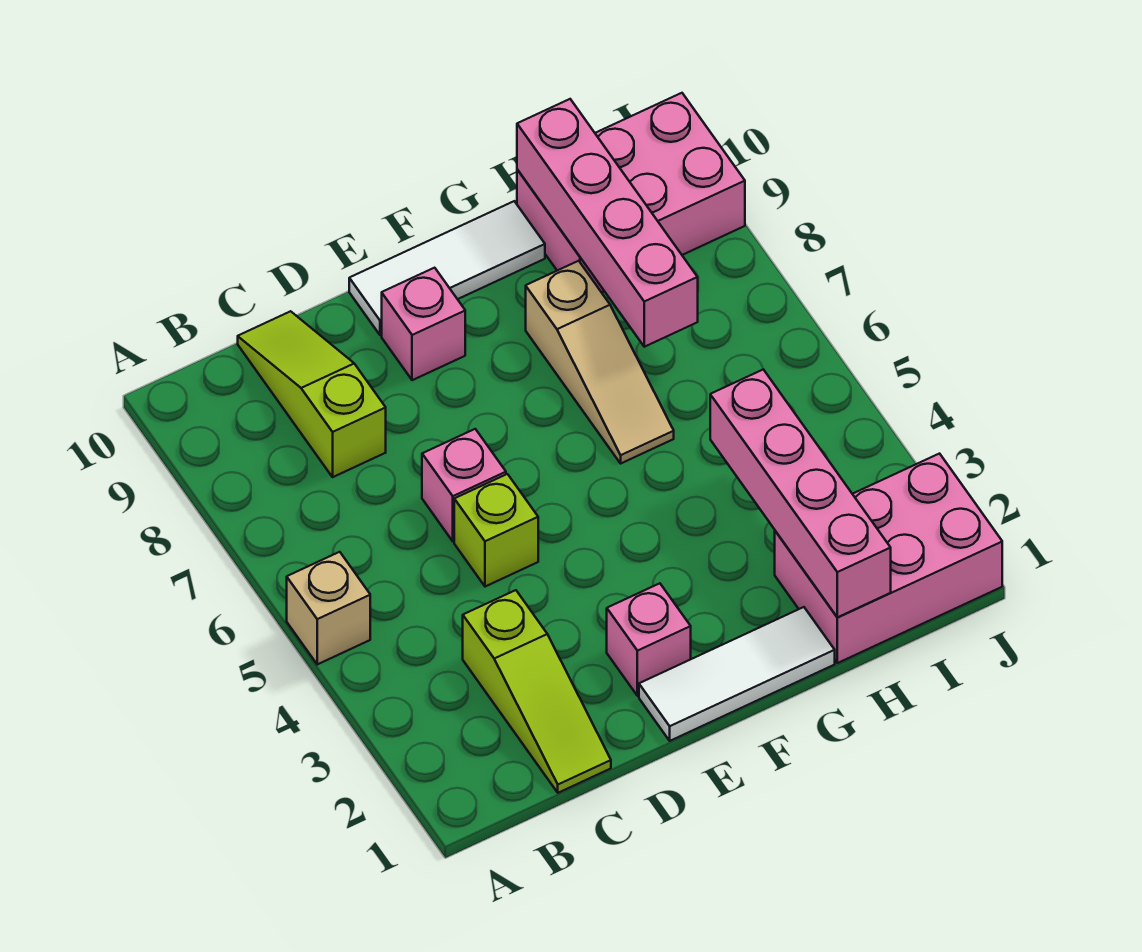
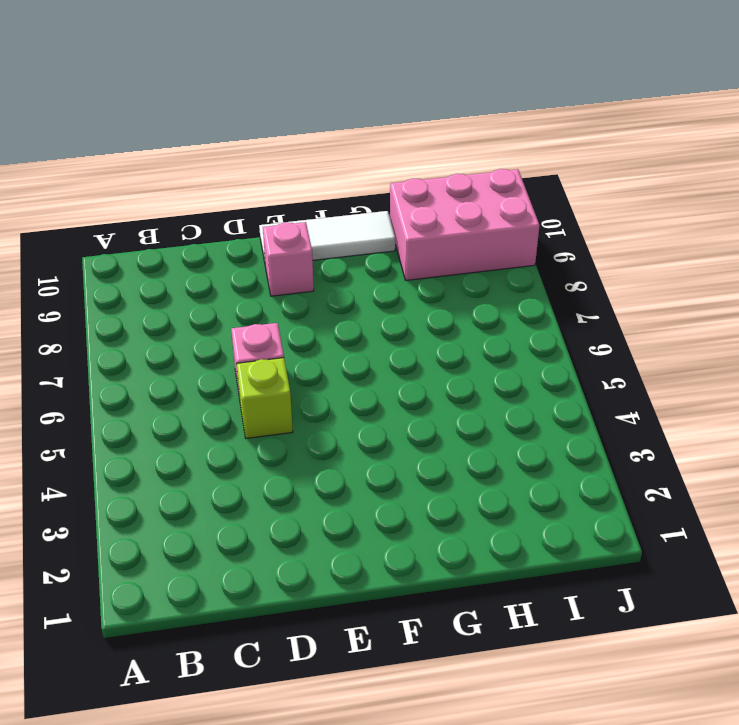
none -> tan 1x1 brick [287,552,370,664]
none -> lime 1x3 slope [463,590,611,793]
none -> lime 1x3 slope [238,311,386,477]

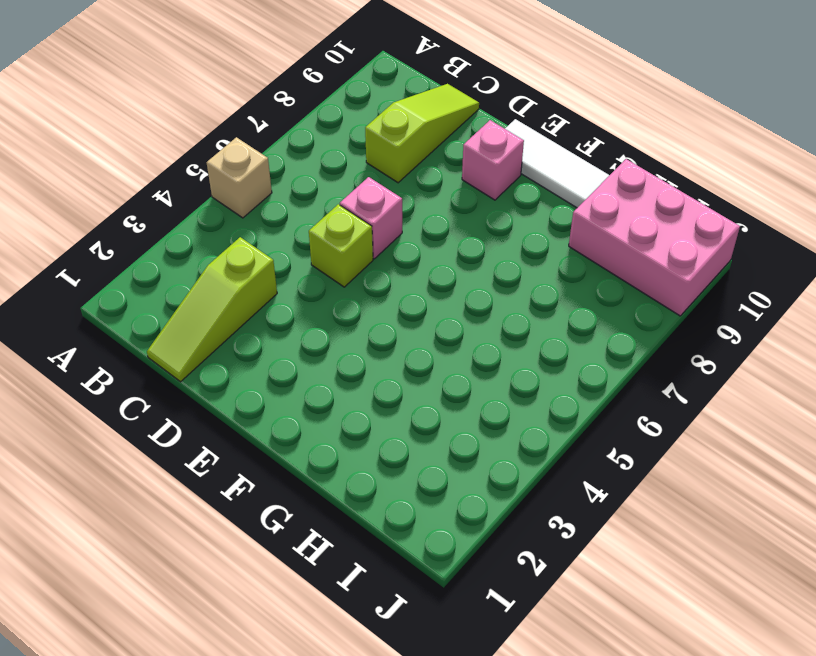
none -> white 1x3 tile [639,607,835,741]
none -> pink 1x1 brick [607,583,691,696]
none -> tan 1x3 slope [526,261,674,463]

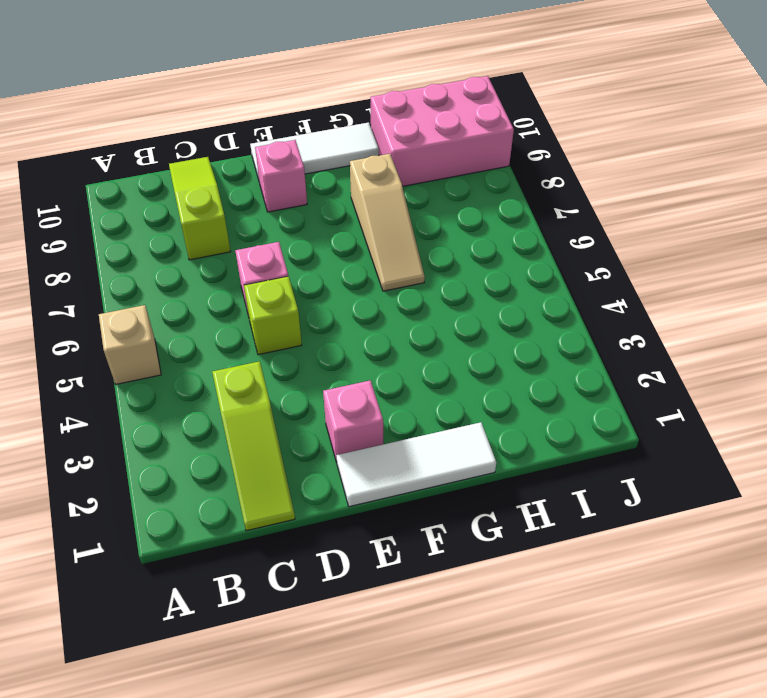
none -> pink 2x3 brick [775,454,1002,663]
none -> pink 1x4 brick [710,370,891,618]
none -> pink 1x4 brick [517,99,698,347]

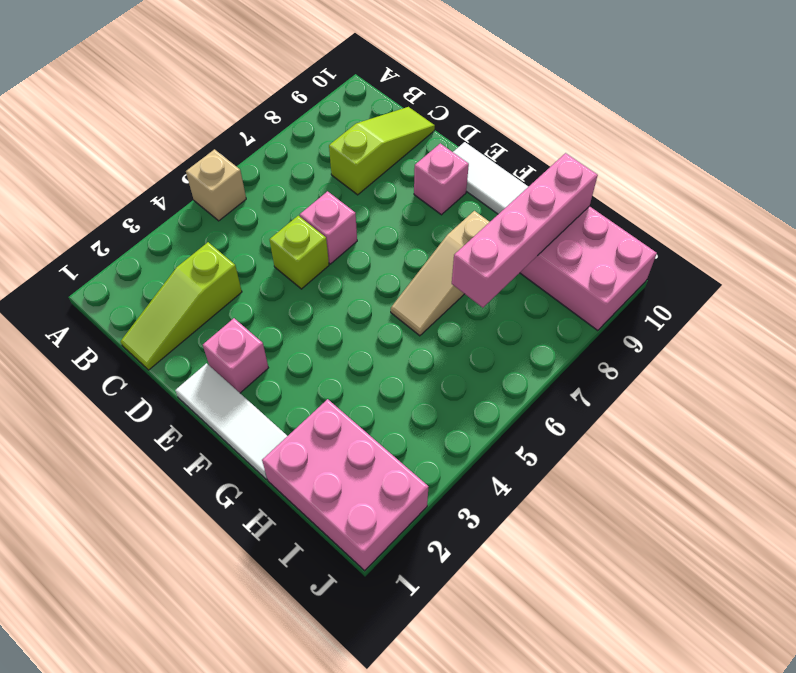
none -> pink 1x4 brick [710,370,891,618]

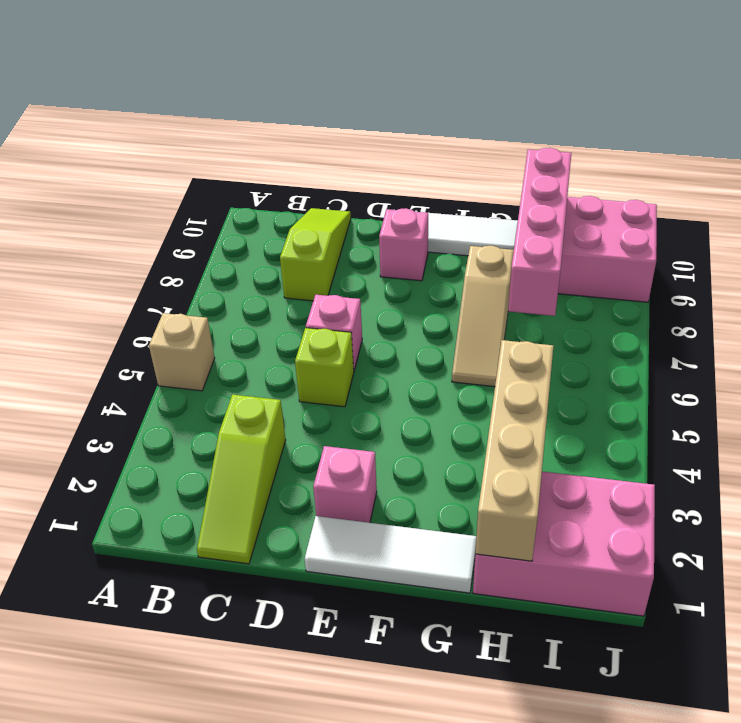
tan 1x4 brick [475,340,553,561] -> pink 1x4 brick [710,370,891,618]

